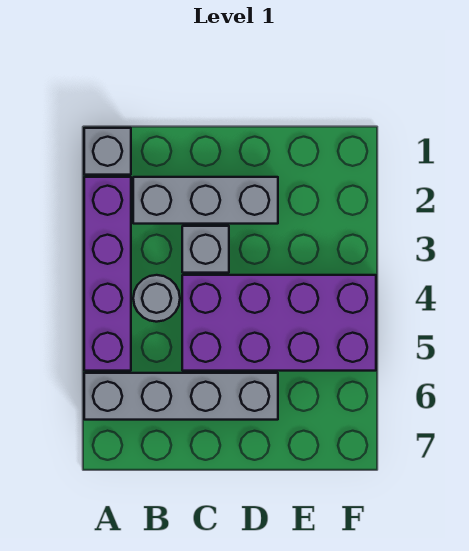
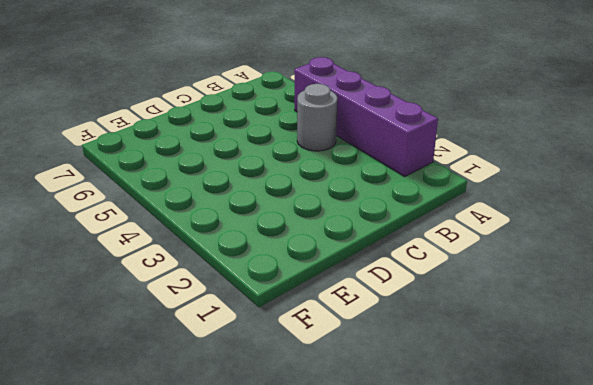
none -> grey 1x1 brick [84,128,131,175]
none -> grey 1x4 brick [84,373,278,420]

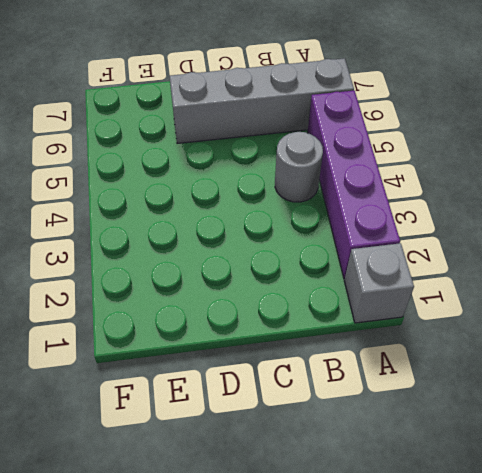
none -> grey 1x3 brick [133,177,278,224]
none -> grey 1x1 brick [182,226,229,273]

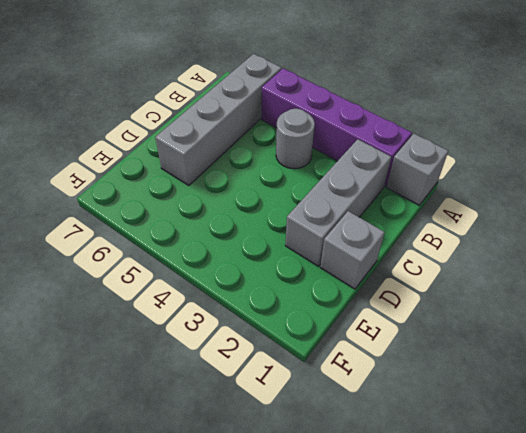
grey 1x1 brick [320,211,385,289] -> grey 1x1 brick moved to [182,226,229,273]
none -> purple 2x4 brick [182,275,376,371]

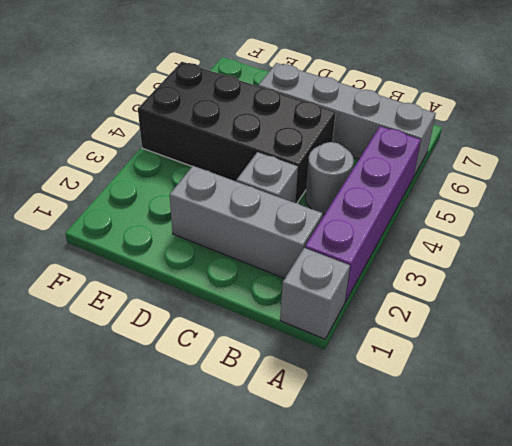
black 2x4 brick [138,62,336,203] -> purple 2x4 brick [182,275,376,371]

